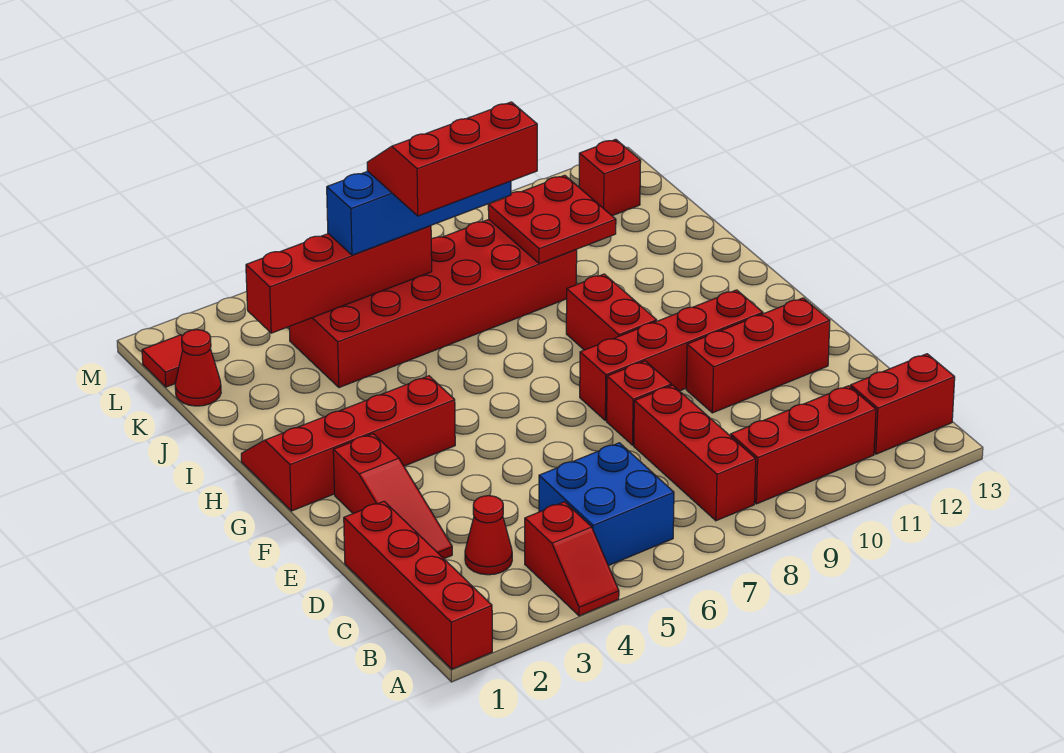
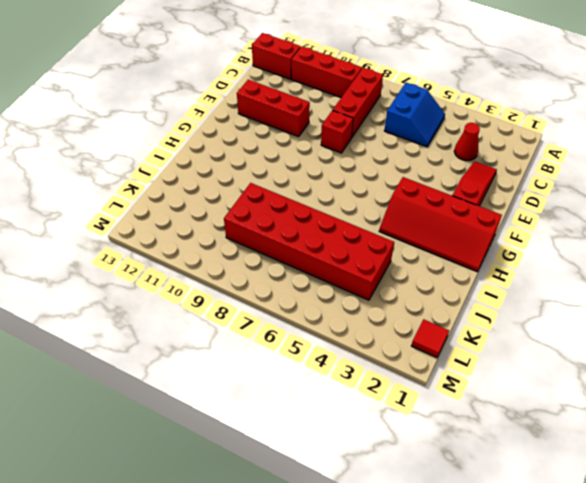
blue 2x2 slope [384,82,445,147] -> blue 2x2 brick [539,443,674,566]
none -> red 1x4 brick [344,501,492,669]
none -> red 1x2 slope [525,502,619,616]
none -> red 1x4 brick [580,290,763,421]

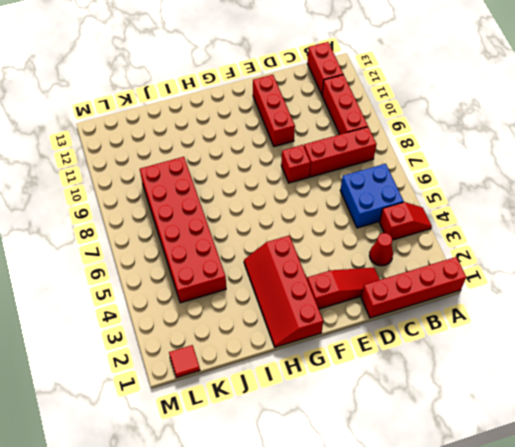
none -> red 1x4 brick [580,290,763,421]
none -> red 1x2 brick [566,274,657,350]
none -> red 1x1 cone [175,330,221,406]

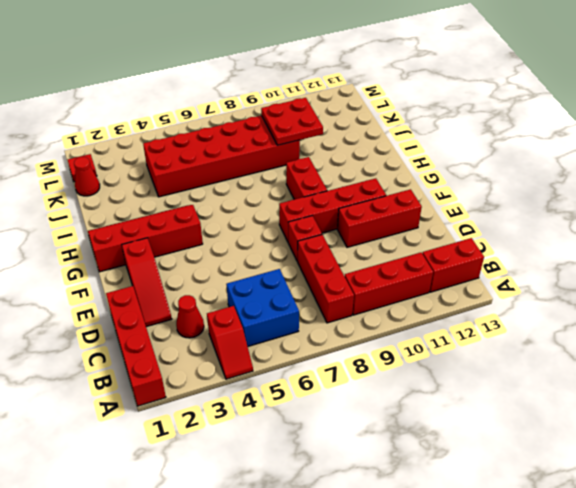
none -> red 1x1 brick [579,139,641,216]
none -> red 1x4 brick [246,226,432,333]
none -> blue 1x4 brick [327,171,511,255]

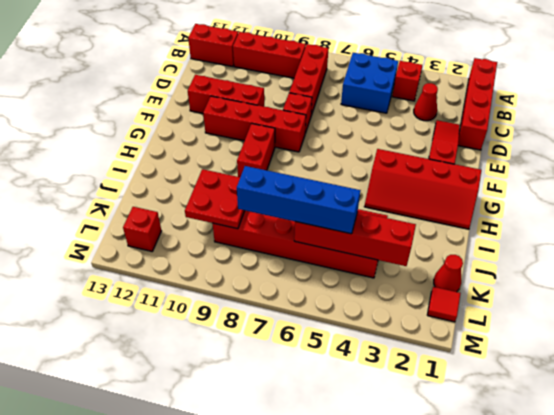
none -> red 2x3 slope [367,102,537,216]

